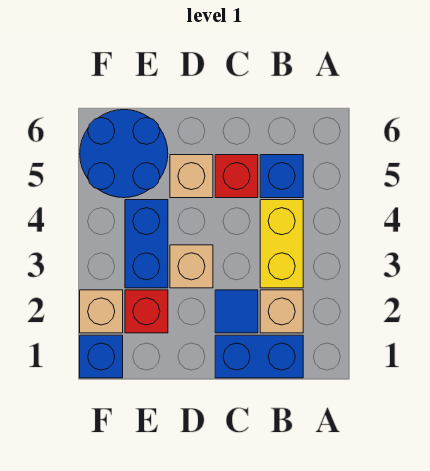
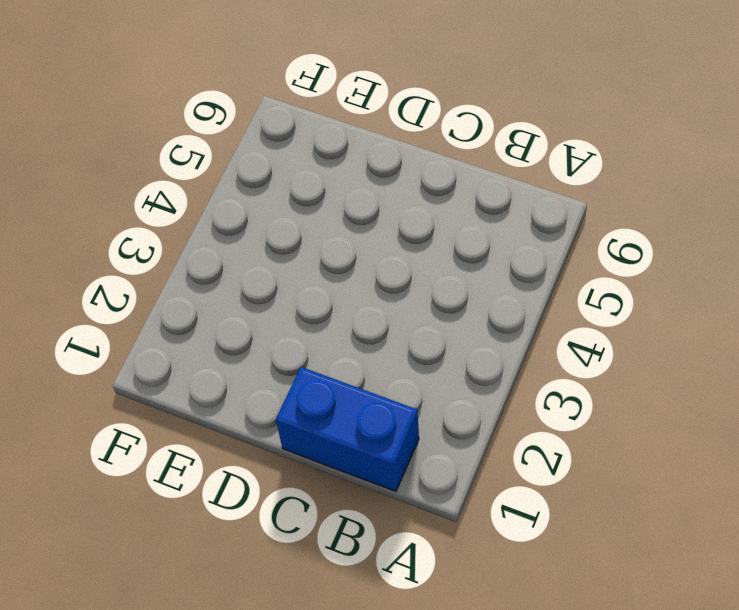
none -> tan 1x1 brick [260,290,303,333]
none -> yellow 1x2 brick [260,200,303,288]
none -> blue 1x1 brick [260,155,303,198]

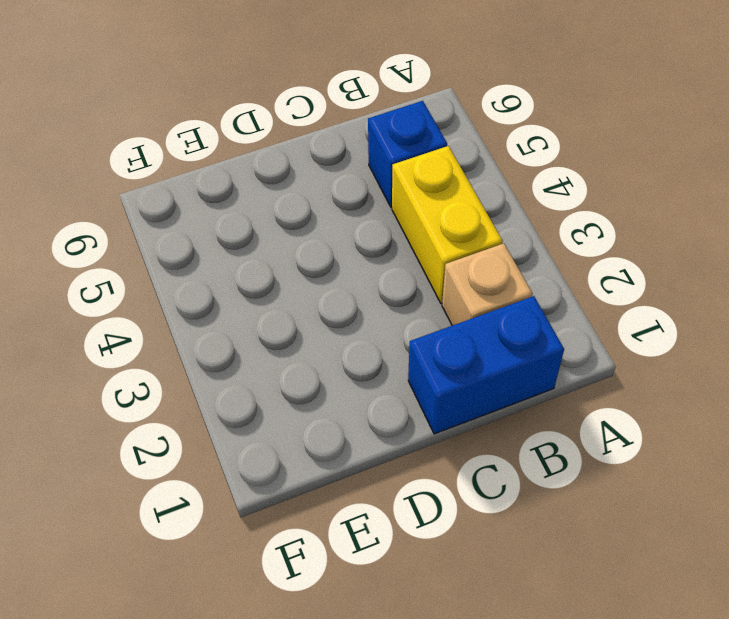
none -> blue 1x1 tile [215,290,258,333]
none -> red 1x1 brick [215,155,258,198]
none -> tan 1x1 brick [170,245,213,288]

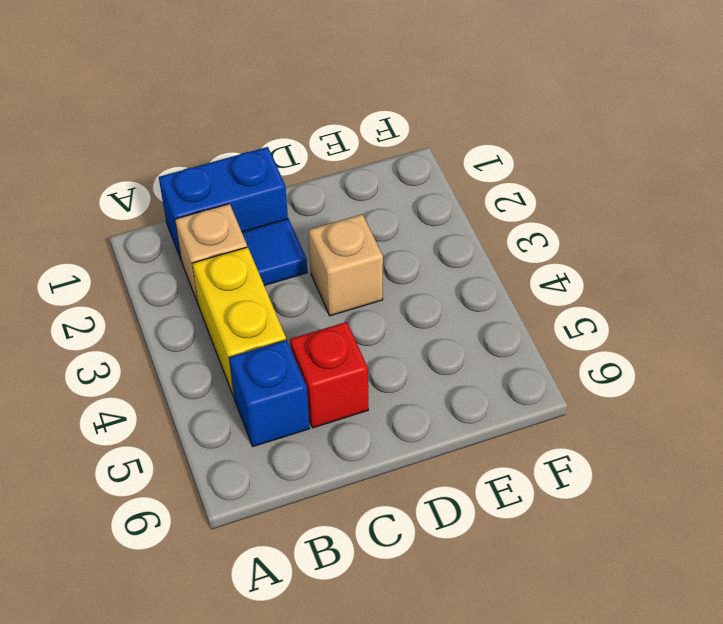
none -> tan 1x1 brick [170,155,213,198]
none -> red 1x1 brick [125,290,168,333]
none -> blue 1x2 brick [125,200,168,288]

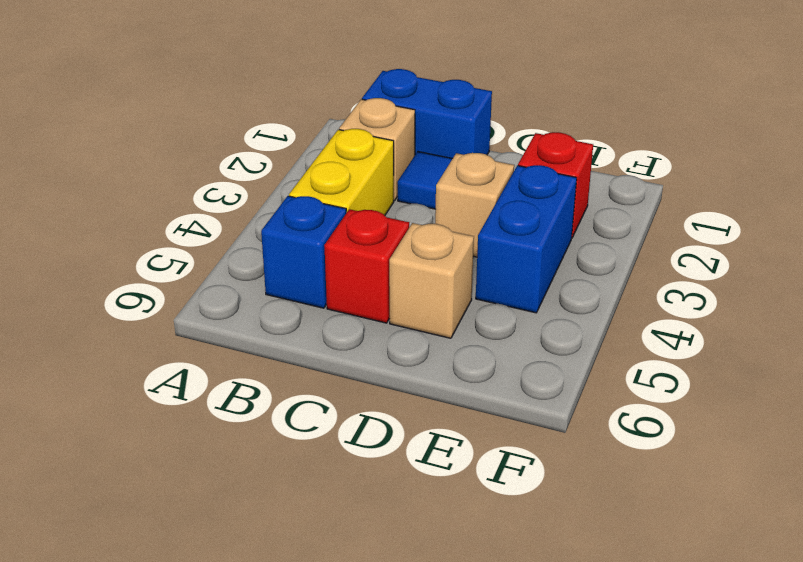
none -> blue 2x2 round brick [80,110,168,198]
none -> blue 1x1 brick [80,335,123,378]
none -> tan 1x1 brick [80,290,123,333]

